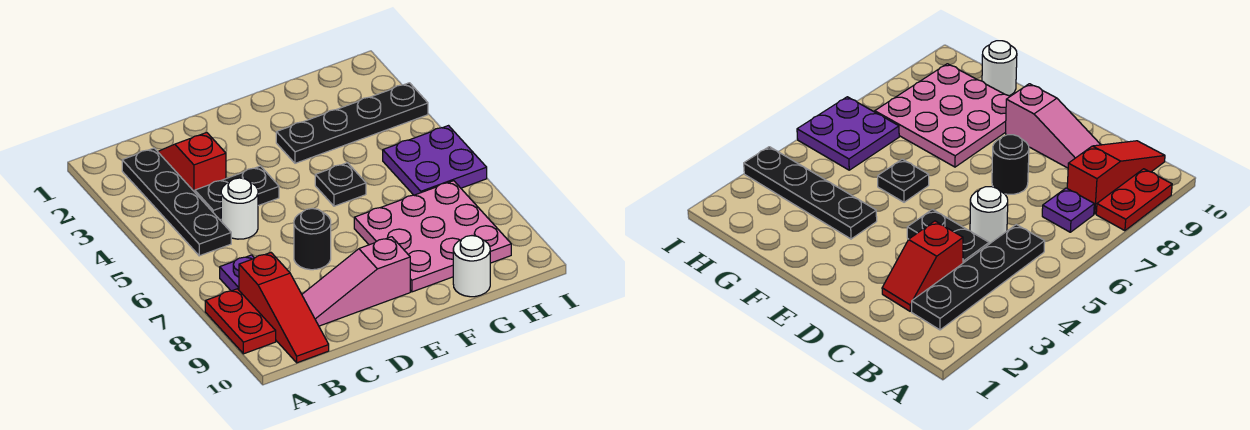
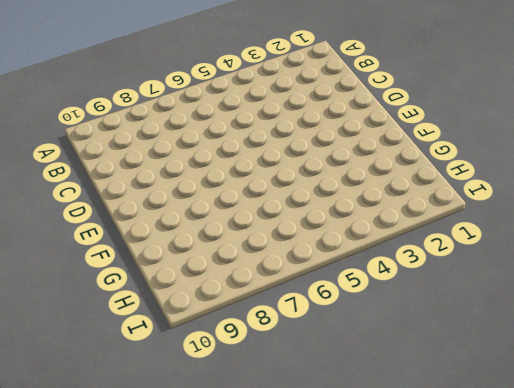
none -> red 1x2 plate [205,289,276,354]
none -> black 1x4 plate [122,148,231,256]
none -> purple 1x1 plate [220,255,254,291]

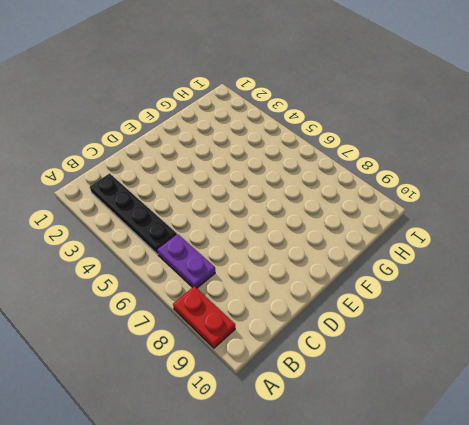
purple 1x2 plate [157,234,215,288] -> purple 1x1 plate [220,255,254,291]
none -> red 1x3 slope [239,253,329,363]
none -> red 1x2 slope [158,133,226,192]
none -> black 1x2 plate [195,166,279,220]

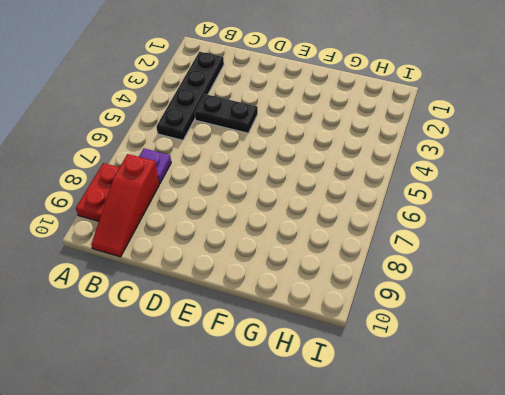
none -> red 1x2 slope [158,133,226,192]
none -> white 1x1 round brick [221,178,258,239]
none -> pink 1x3 slope [302,237,410,326]

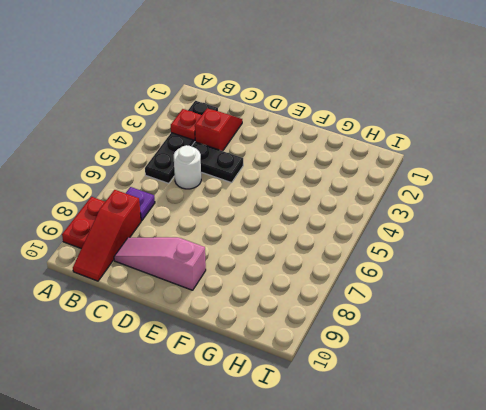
red 1x1 plate [171,109,202,140] -> none
none -> black 1x1 round brick [294,208,331,270]
none -> black 1x4 plate [276,83,428,163]
none -> black 1x1 plate [315,163,366,206]

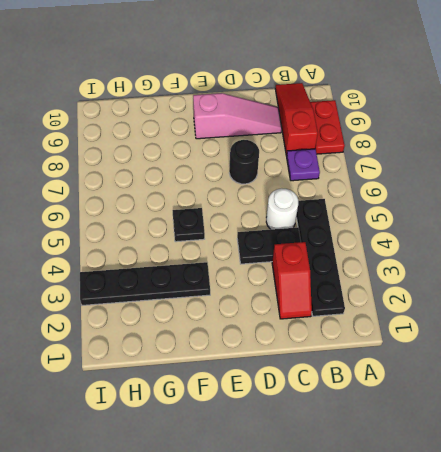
none -> pink 3x3 plate [354,181,511,292]
none -> white 1x1 round brick [453,236,490,297]
none -> purple 2x2 plate [383,126,487,195]

